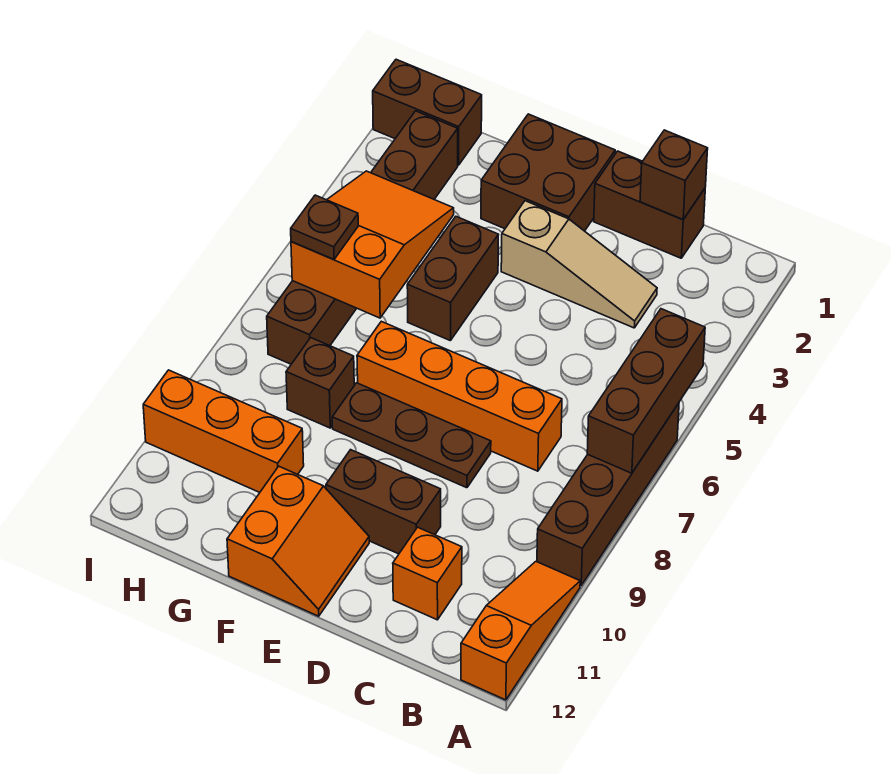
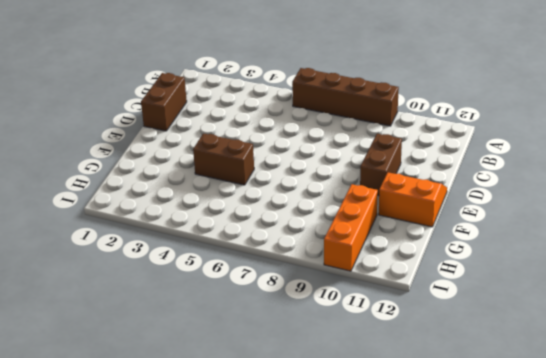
none -> orange 1x3 slope [461,562,580,700]
none -> tan 1x3 slope [501,201,657,328]
none -> orange 1x4 brick [357,321,562,471]

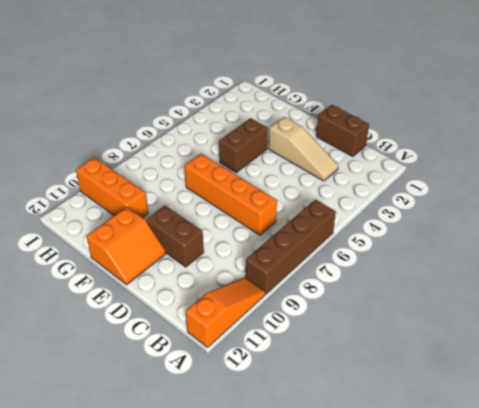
none -> orange 1x1 brick [393,527,462,620]
none -> brown 1x3 plate [332,383,491,488]
none -> brown 2x2 brick [481,114,615,231]

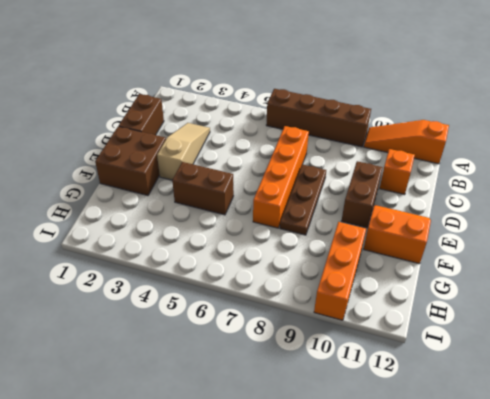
none -> brown 1x1 brick [286,338,354,428]
none -> brown 1x2 brick [373,59,482,165]
none -> brown 1x6 brick [267,111,458,364]

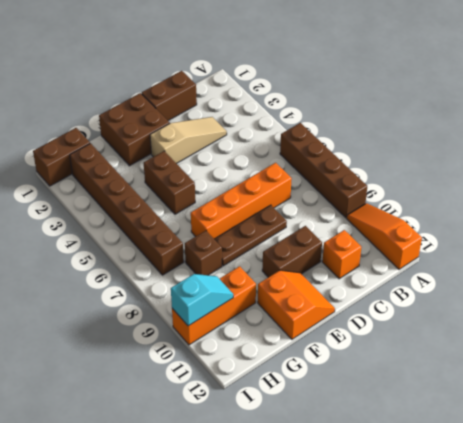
cyan 1x2 slope [171,274,233,326] -> none
none -> brown 1x3 brick [587,309,705,473]
none -> brown 1x1 brick [640,130,708,220]
none -> orange 2x3 slope [291,171,454,318]

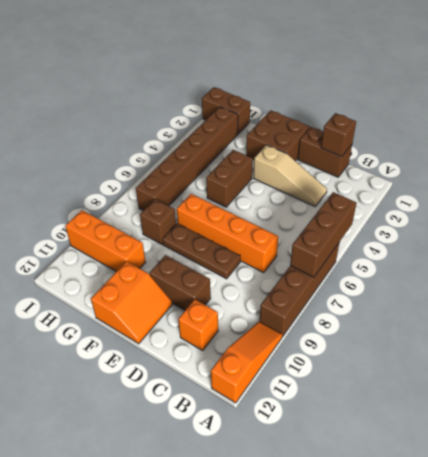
none -> orange 2x3 slope [291,171,454,318]
none -> brown 1x1 plate [291,195,358,260]

